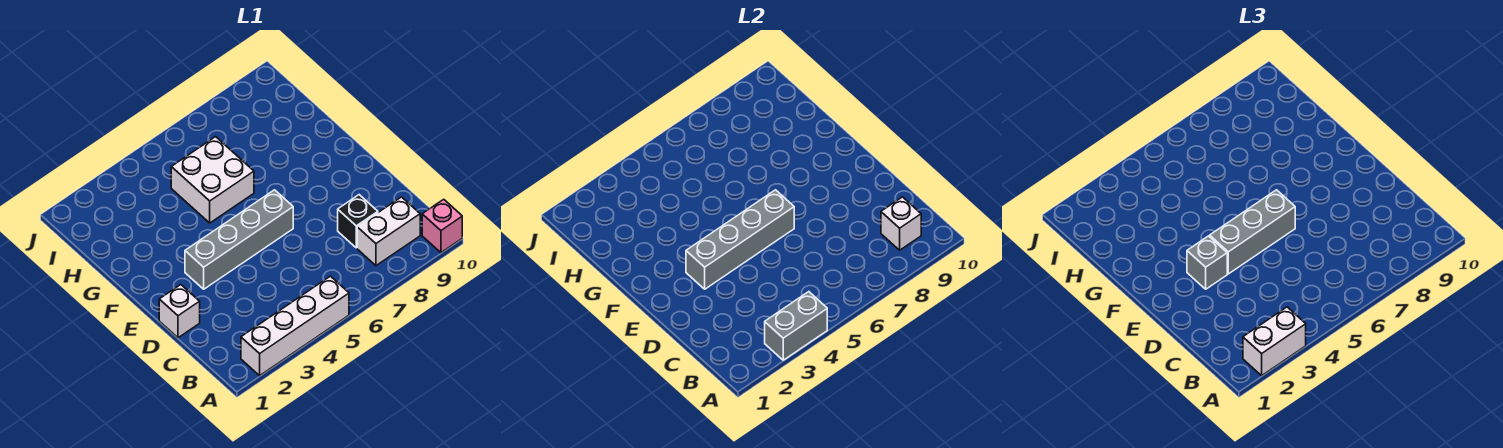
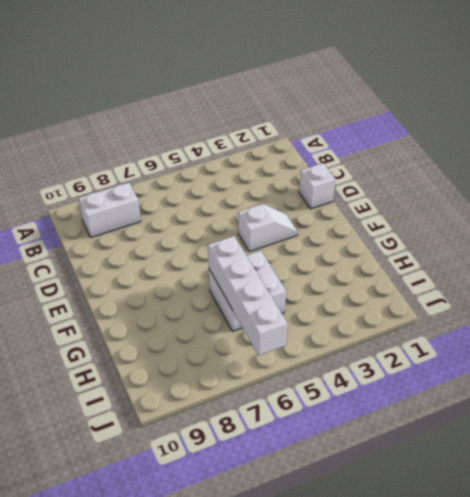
white 1x2 slope [238,204,298,252] -> grey 1x4 brick [185,190,293,289]
white 1x4 brick [208,236,287,356] -> white 1x4 brick turned to [241,276,349,376]
none -> pink 1x1 brick [422,199,462,253]
none -> black 1x1 brick [338,195,378,248]
none -> grey 1x2 brick [765,292,827,360]

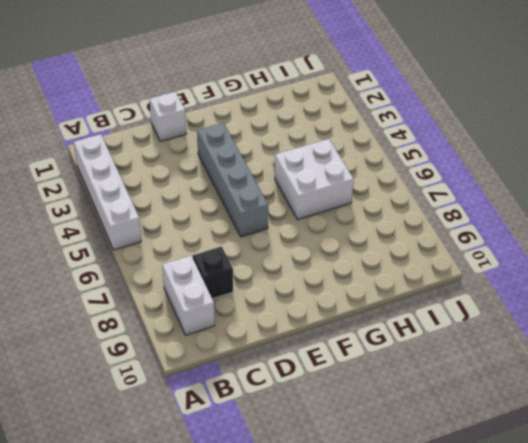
none -> pink 1x1 brick [422,199,462,253]
none -> grey 1x2 brick [765,292,827,360]
none -> white 1x1 brick [881,197,921,250]

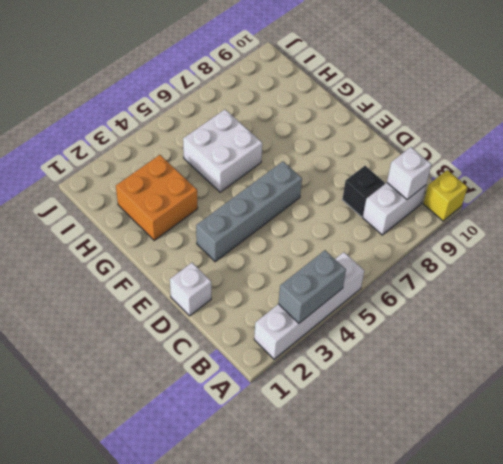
yellow 1x1 brick [423,170,468,221] -> pink 1x1 brick [422,199,462,253]
orange 2x2 brick [116,155,198,240] -> none
none -> grey 1x4 brick [686,190,794,289]
none -> white 1x2 brick [1243,307,1306,376]
none -> grey 1x1 brick [1187,236,1227,289]

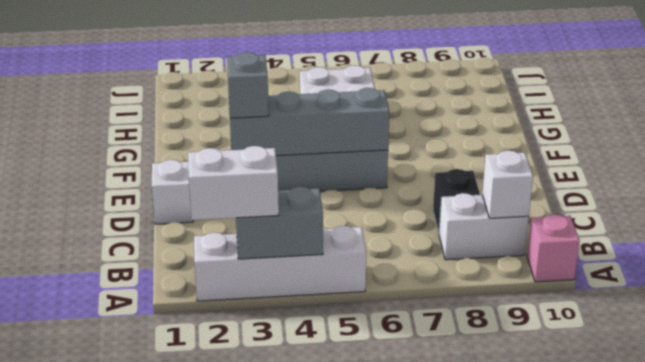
none -> grey 1x3 brick [1210,190,1295,274]

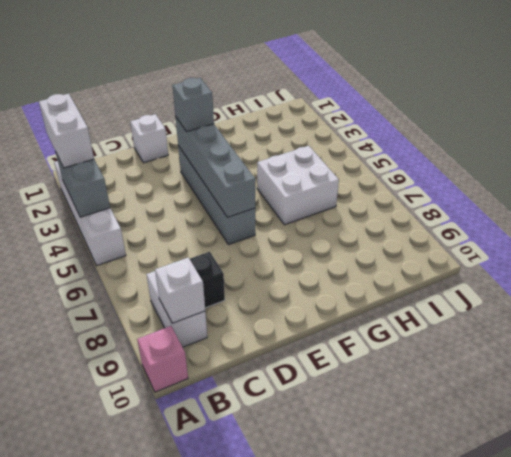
none -> grey 1x3 brick [1210,190,1295,274]

